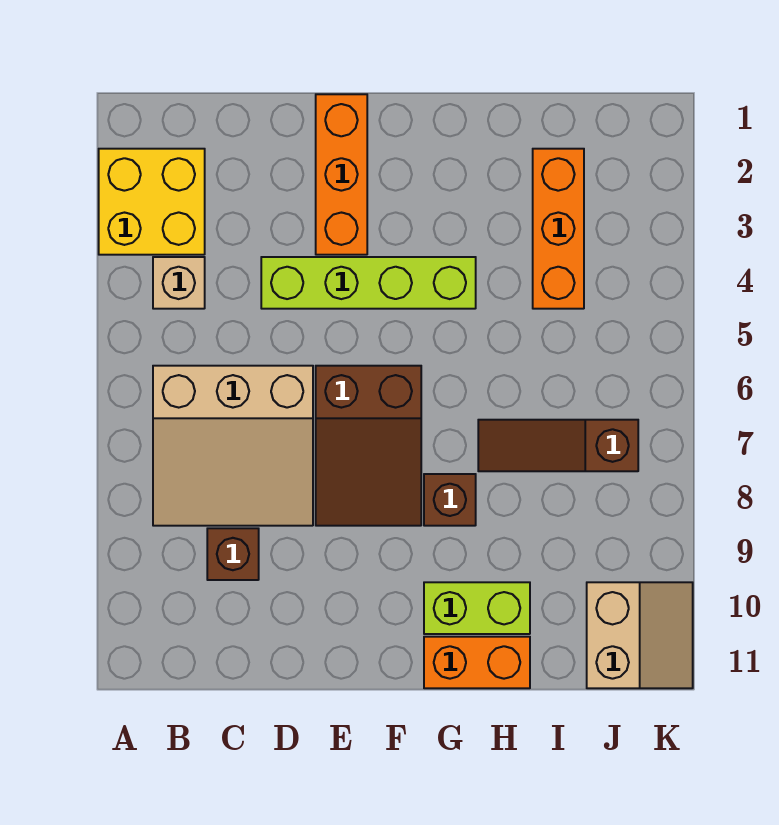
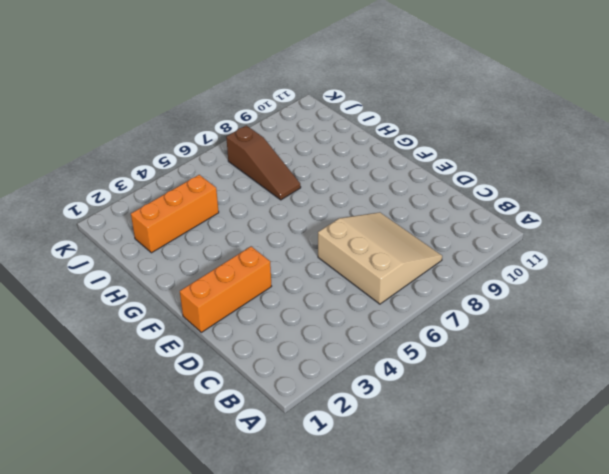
none -> yellow 2x2 brick [99,149,205,255]
none -> tan 1x1 brick [153,257,205,309]
none -> brown 1x1 brick [207,528,259,580]

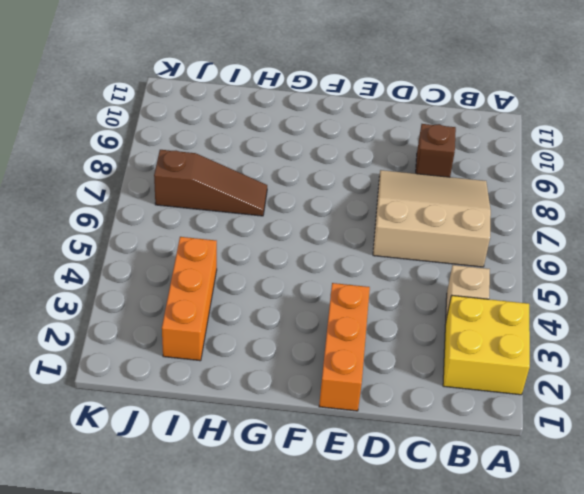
none -> lime 1x4 brick [261,257,476,309]
none -> brown 2x3 slope [316,366,421,526]
none -> brown 1x1 brick [424,474,476,526]

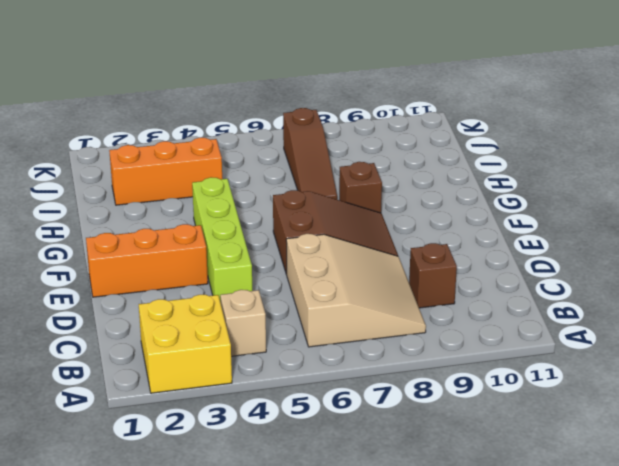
none -> lime 1x2 brick [424,582,530,634]
none -> orange 1x2 brick [424,637,530,688]
none -> tan 2x2 slope [587,582,693,688]

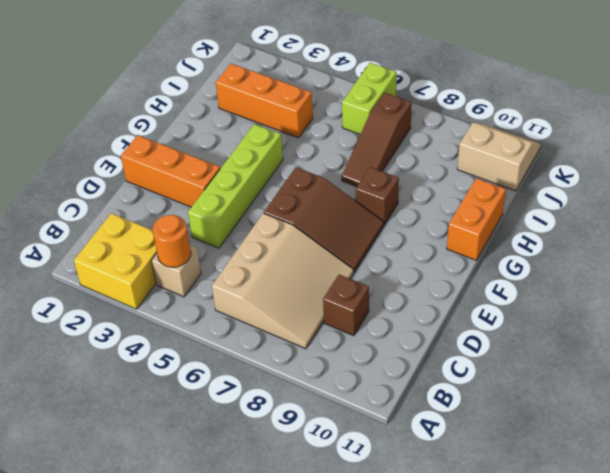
orange 1x1 round brick [153,215,191,267] -> none
lime 1x2 brick [342,63,397,134] -> lime 1x2 brick moved to [424,582,530,634]

